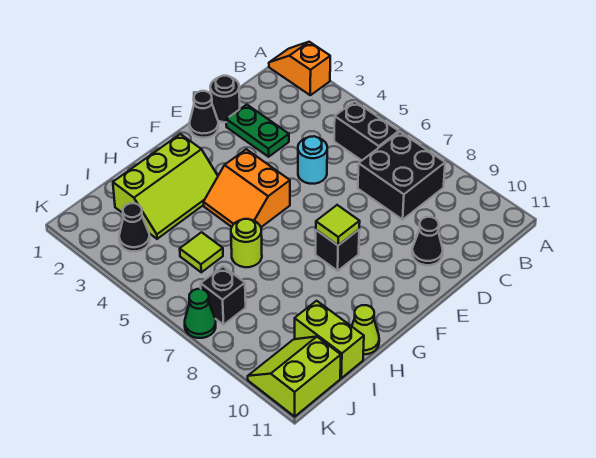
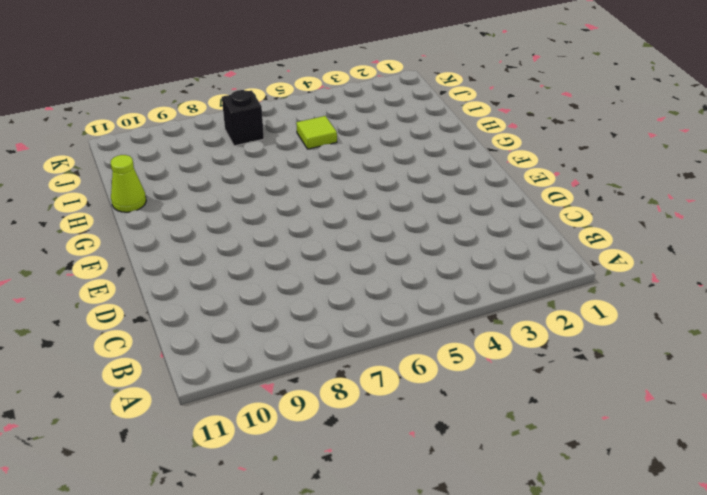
none -> orange 1x2 slope [269,42,330,95]
none -> black 1x2 brick [334,101,399,160]
none -> black 2x2 brick [358,132,445,220]

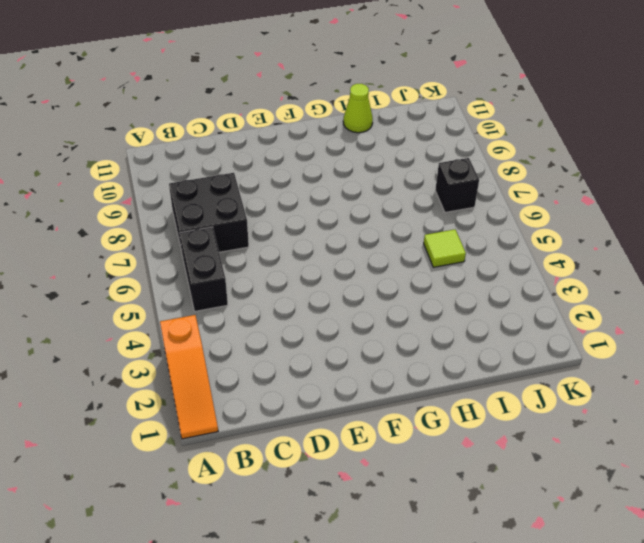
orange 1x3 slope [160,315,218,439] -> orange 1x2 slope [269,42,330,95]
none -> black 1x1 round brick [210,76,240,122]
none -> green 1x2 plate [226,105,289,157]
none -> cyan 1x1 round brick [298,136,327,184]

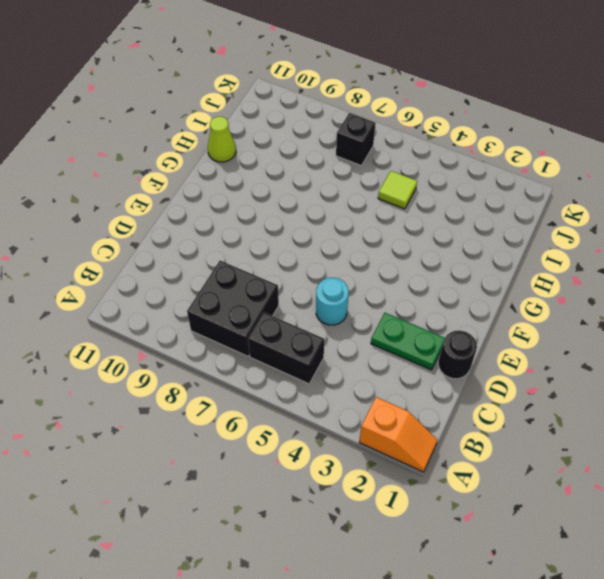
none -> black 1x1 cone [412,217,443,265]
none -> black 1x1 cone [190,91,218,138]
none -> orange 2x2 slope [203,149,290,227]

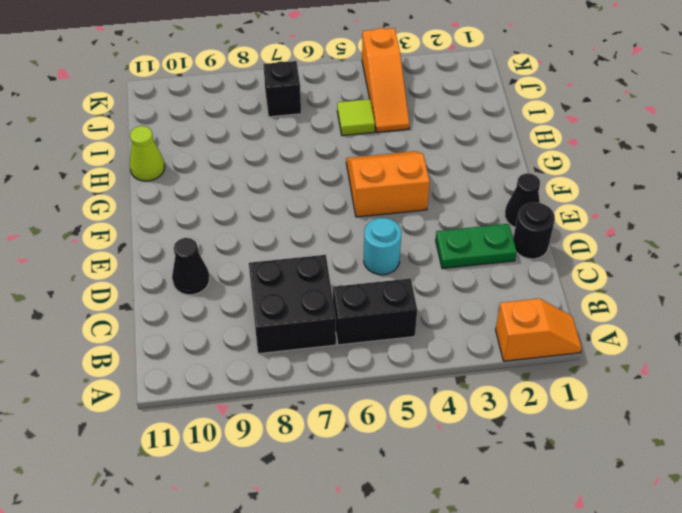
orange 1x3 slope [362,28,409,132] -> none
none -> black 1x1 brick [316,230,359,271]
none -> lime 2x3 slope [113,134,218,239]
none -> lime 1x1 round brick [231,219,262,267]

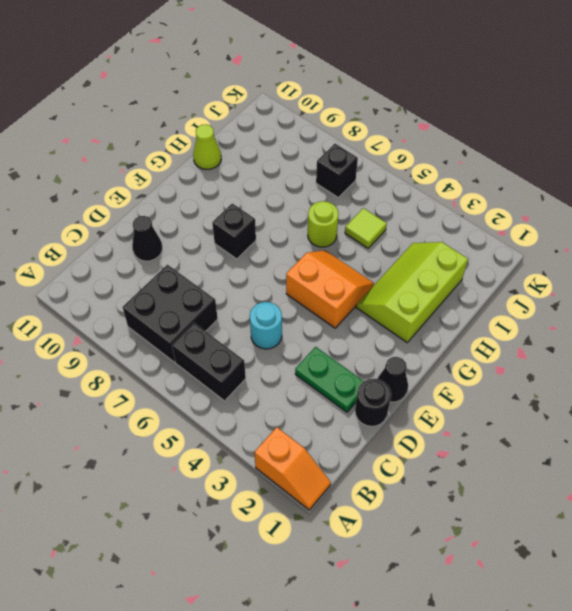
none -> lime 1x2 brick [295,301,364,378]
none -> black 1x1 cone [119,203,150,251]
none -> lime 2x2 slope [248,337,341,416]

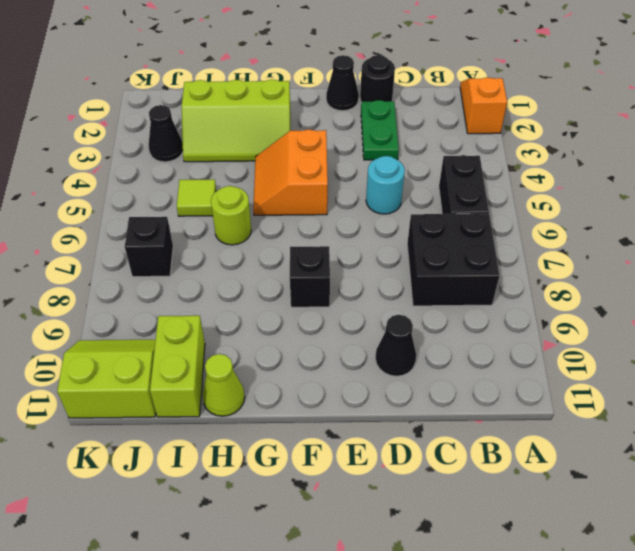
none -> green 1x1 cone [185,289,216,338]
none -> lime 1x1 tile [316,205,360,245]

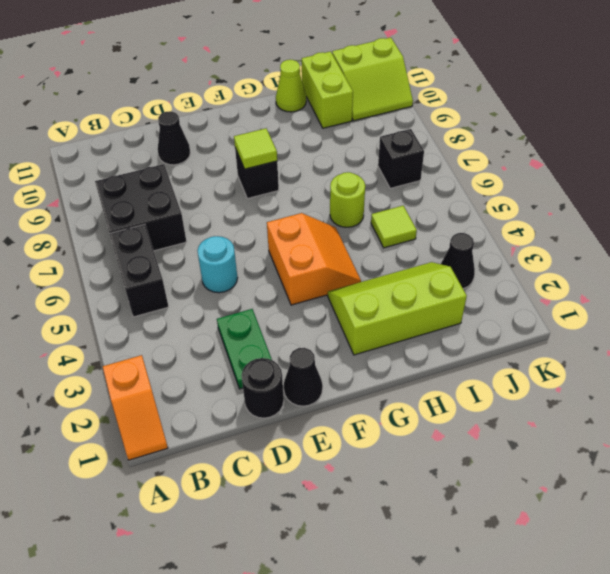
none -> green 1x1 cone [185,289,216,338]

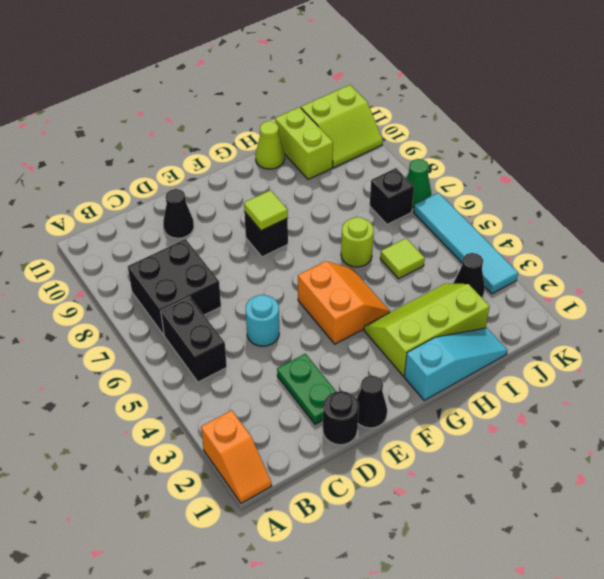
cyan 1x3 slope [404,328,507,400] -> none
cyan 1x4 tile [414,193,518,294] -> none

